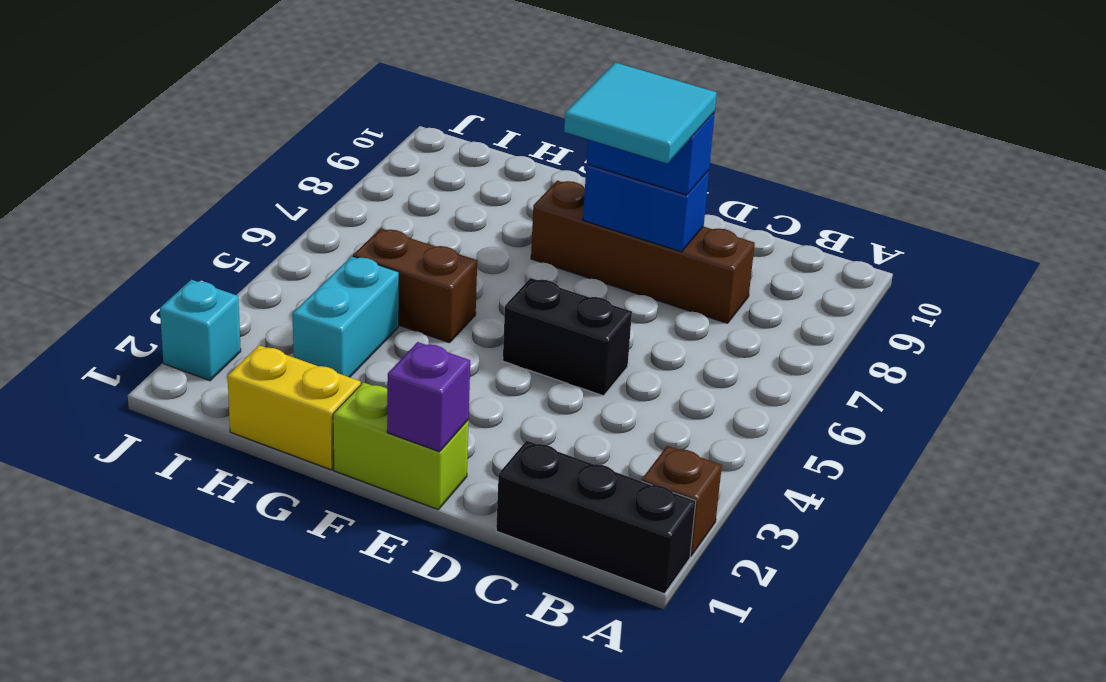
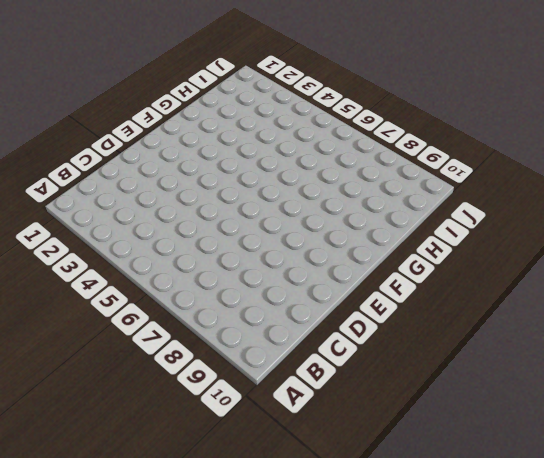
none -> black 1x3 brick [496,441,696,594]
none -> brown 1x1 brick [642,446,722,556]
none -> brown 1x4 brick [531,181,755,323]

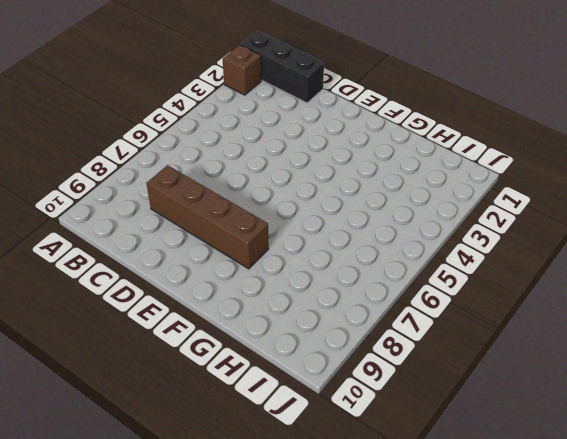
none -> black 1x2 brick [503,278,632,396]
none -> lime 1x2 brick [333,382,469,510]
none -> yellow 1x2 brick [228,345,361,470]

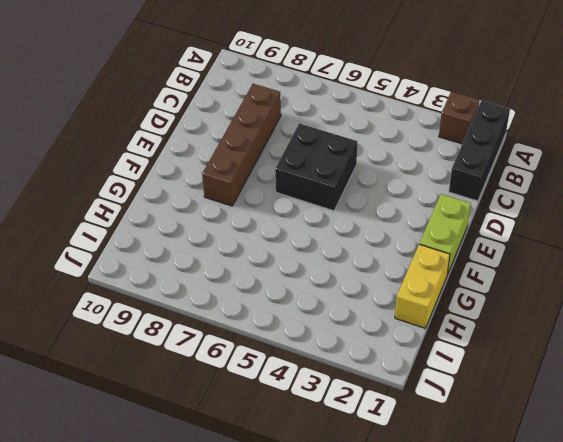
black 2x2 brick [275,123,357,211] -> black 1x2 brick [503,278,632,396]
none -> brown 1x2 brick [353,228,477,343]
none -> cyan 1x2 brick [293,256,399,377]
none -> cyan 1x1 brick [160,280,241,381]

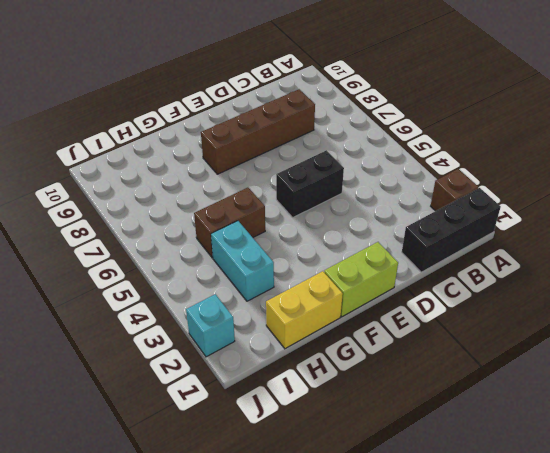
none -> blue 1x2 brick [583,164,709,252]
none -> purple 1x1 brick [387,342,470,452]
none -> blue 1x2 brick [586,112,715,195]

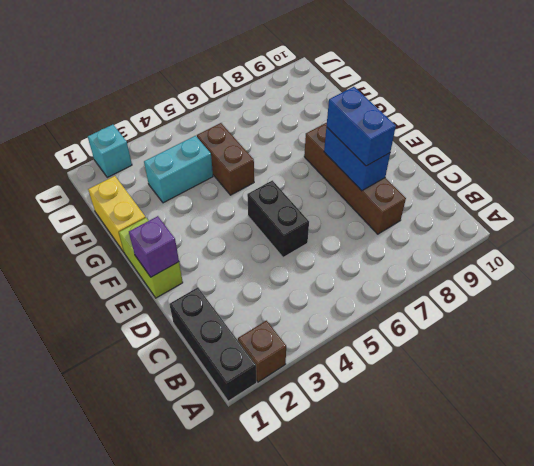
none -> cyan 2x2 tile [564,63,717,164]

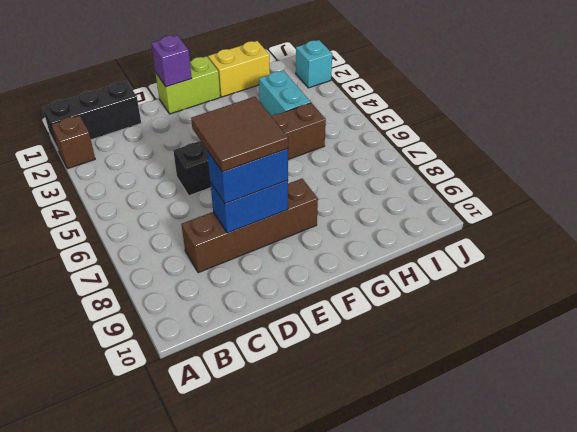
brown 2x2 tile [191,97,288,172] -> cyan 2x2 tile [564,63,717,164]

